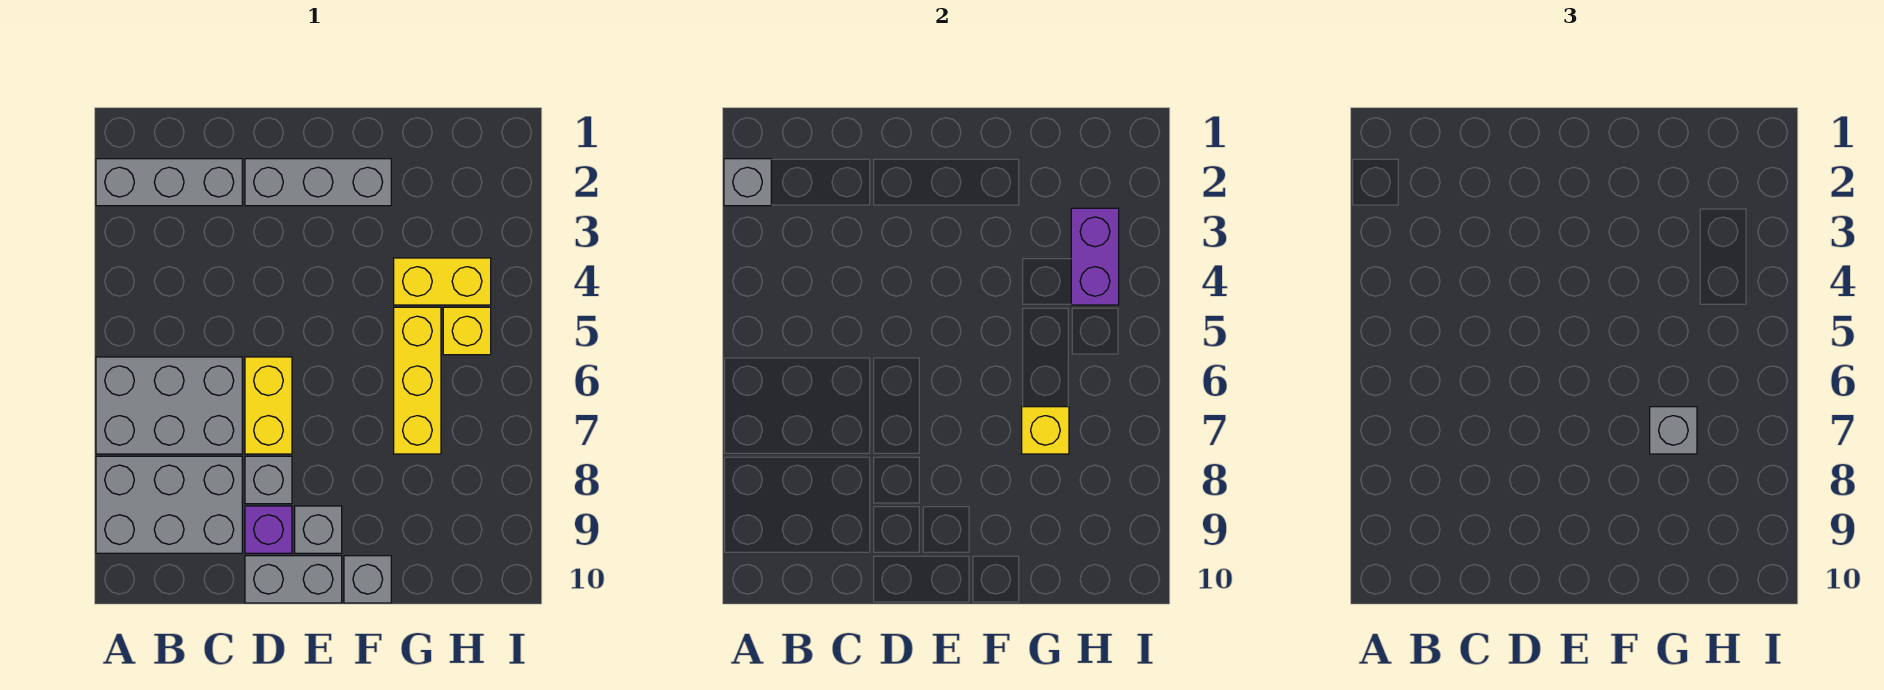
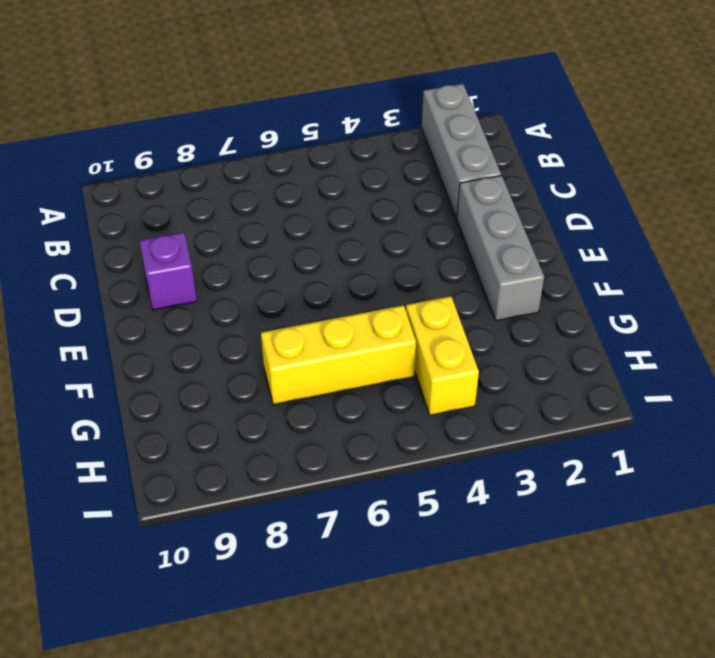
none -> grey 2x3 brick [96,357,242,454]
none -> grey 2x3 brick [96,456,242,553]
none -> yellow 1x2 brick [245,357,292,454]

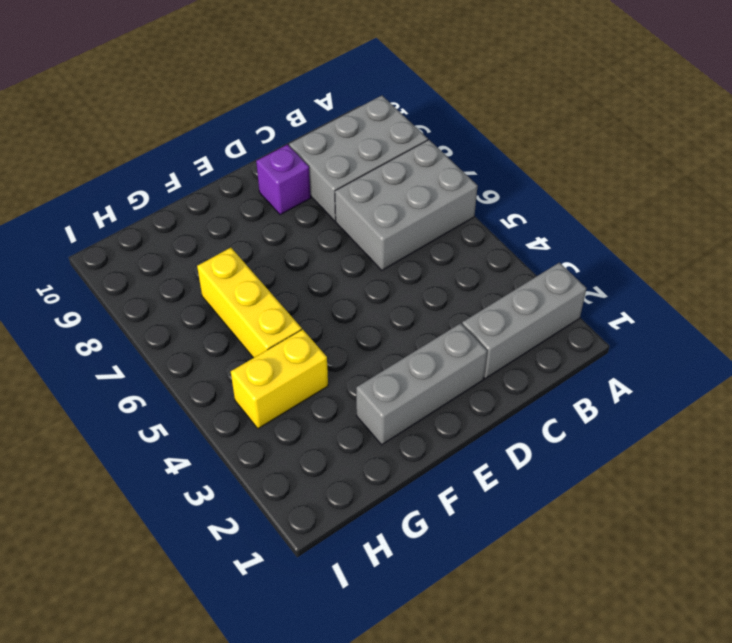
none -> yellow 1x2 brick [245,357,292,454]
none -> grey 1x1 brick [245,456,292,504]
none -> grey 1x2 brick [245,556,342,603]

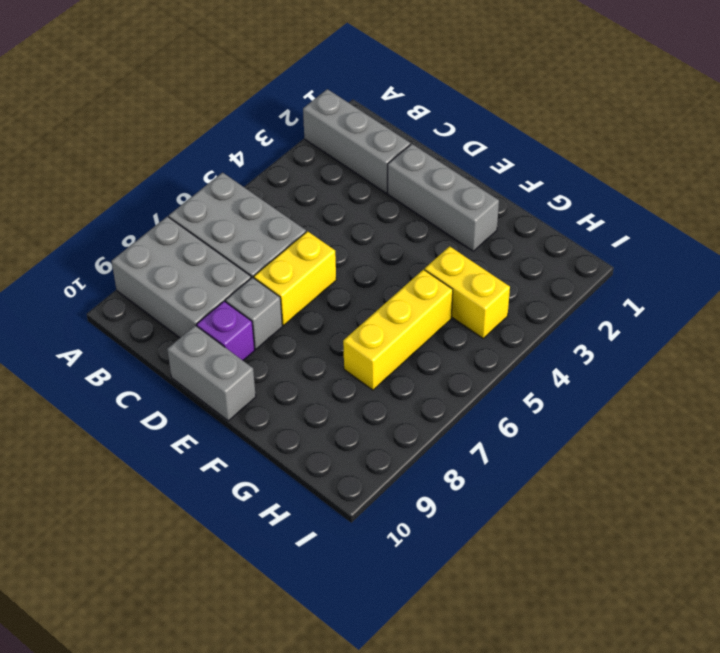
none -> grey 1x1 brick [295,506,342,553]
none -> grey 1x1 brick [344,556,391,603]
none -> yellow 1x1 brick [443,307,491,355]

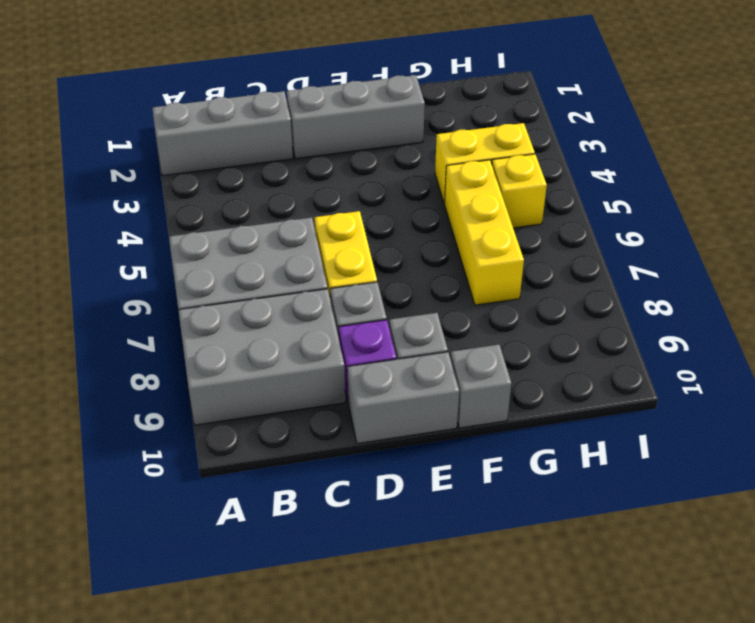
none -> grey 1x1 brick [724,159,771,206]
none -> yellow 1x1 brick [1022,407,1069,454]
none -> purple 1x2 brick [1071,208,1119,305]

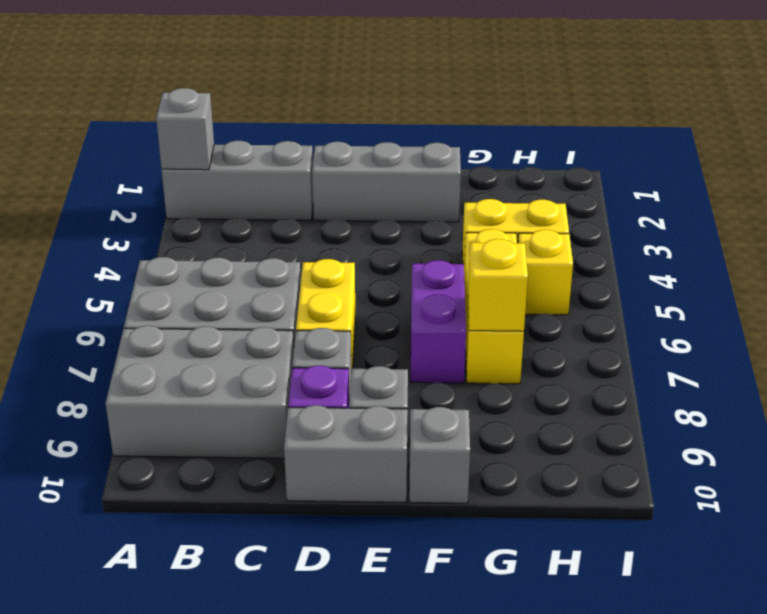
purple 1x2 brick [411,260,466,383] -> purple 1x2 brick moved to [1071,208,1119,305]
none -> grey 1x1 brick [1650,407,1697,454]

